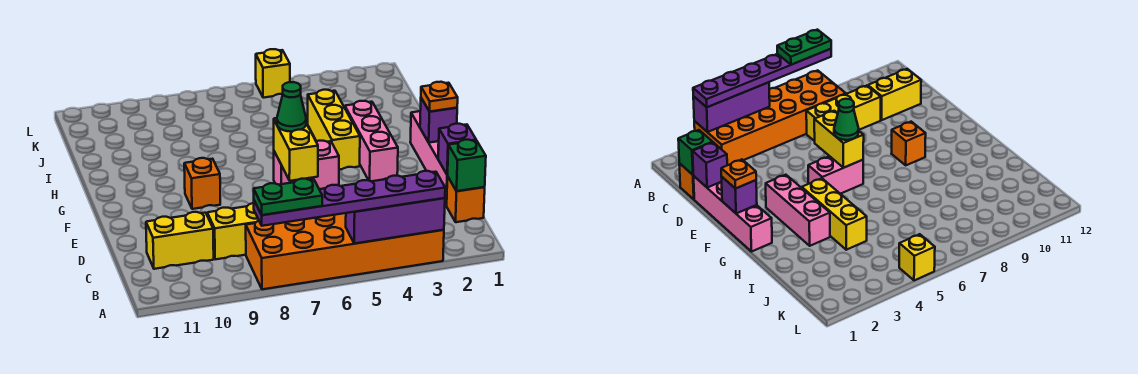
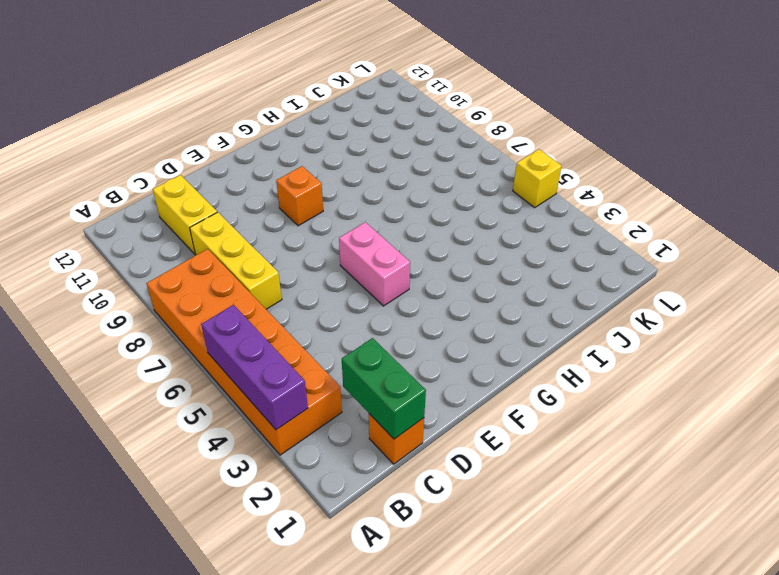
green 1x2 brick [342,338,426,439] -> green 1x1 brick [448,140,486,191]
none -> pink 1x4 brick [410,111,448,205]
none -> pink 1x3 brick [345,101,398,181]
none -> yellow 1x3 brick [308,90,360,170]

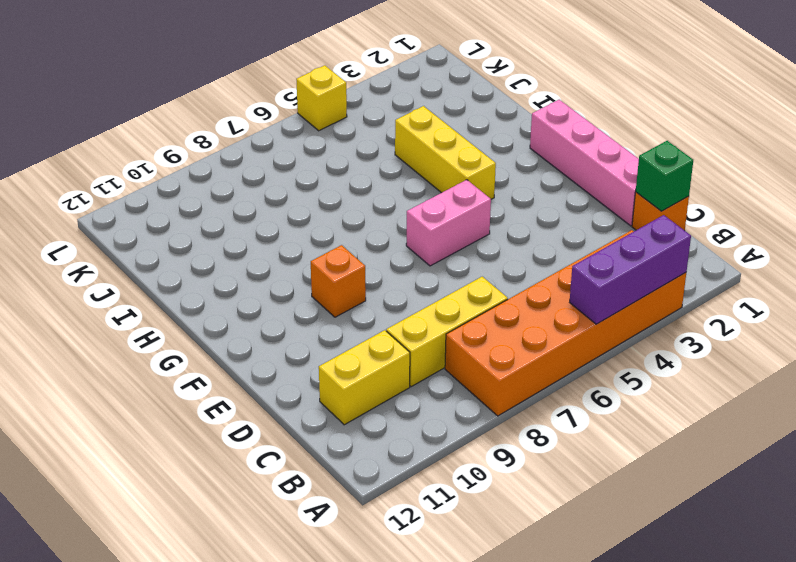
none -> pink 1x3 brick [345,101,398,181]
none -> purple 1x1 brick [438,124,476,175]
none -> yellow 1x2 brick [274,118,318,181]

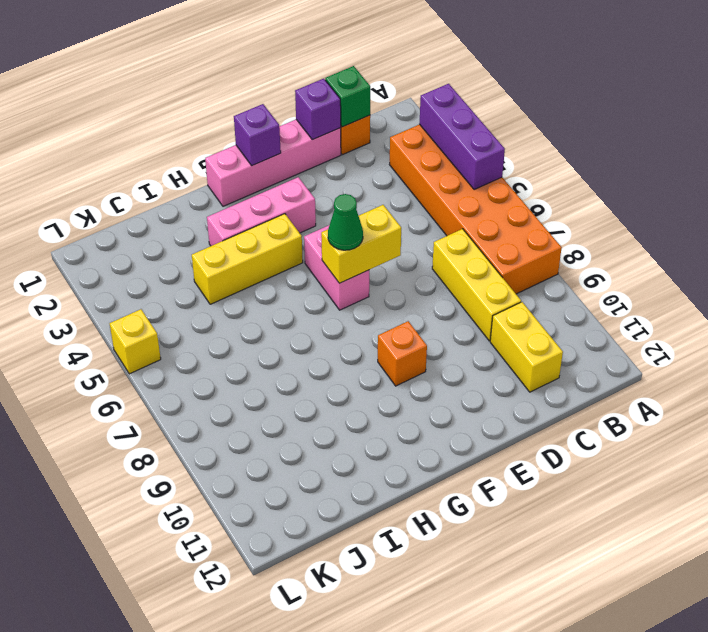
none -> purple 1x6 plate [254,171,445,226]
none -> orange 1x1 plate [421,82,458,112]
none -> green 1x2 plate [254,179,322,215]

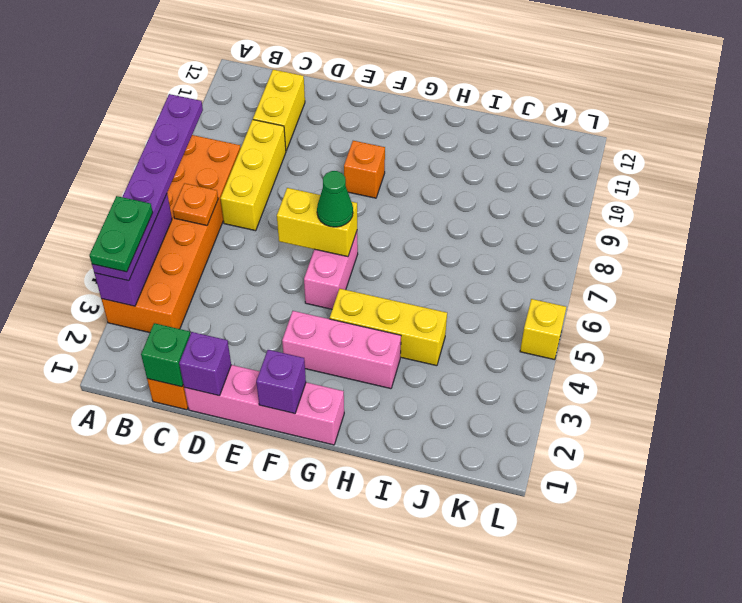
green 1x2 plate [90,196,153,272] -> green 1x2 plate moved to [254,179,322,215]
orange 1x1 plate [173,183,218,225] -> orange 1x1 plate moved to [421,82,458,112]

